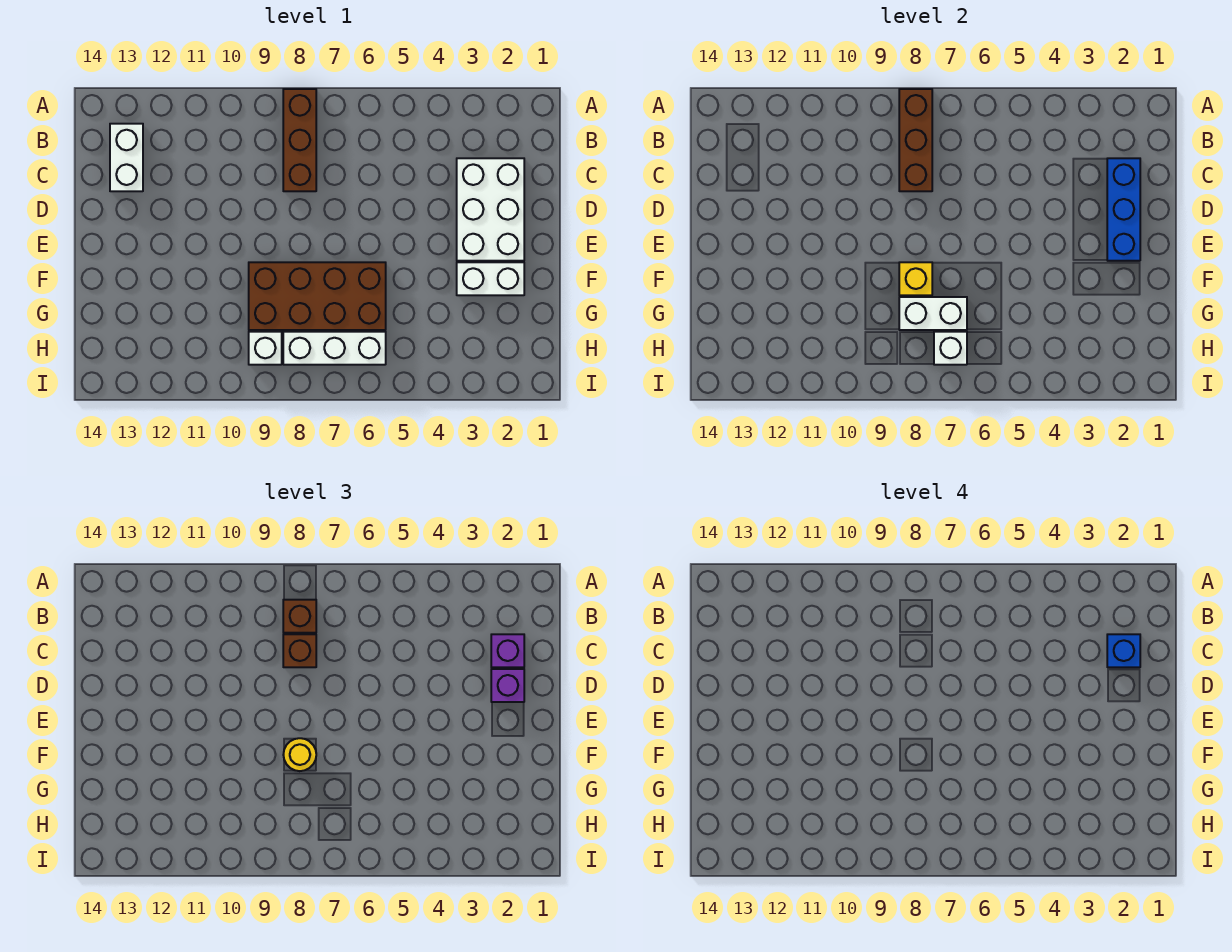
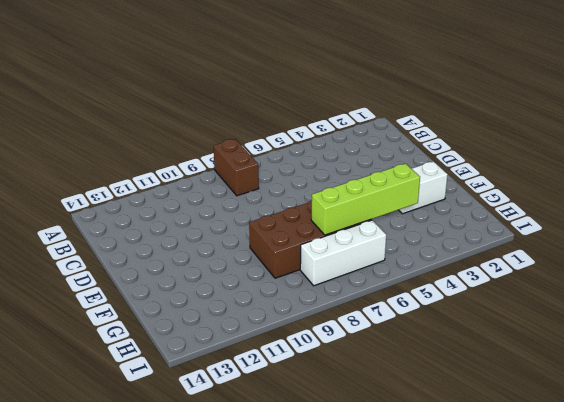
brown 1x2 brick [214,139,259,196] -> brown 1x3 brick [283,89,316,191]
lime 1x4 brick [311,164,420,235] -> white 1x2 brick [899,297,967,330]
none -> white 1x2 brick [110,124,143,191]
none -> white 2x3 brick [457,158,524,261]
none -> white 1x1 brick [249,332,282,365]

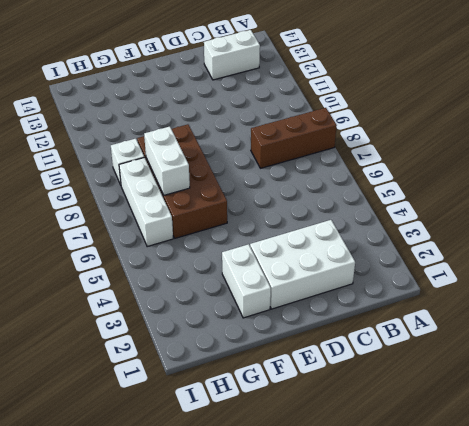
none -> brown 1x3 brick [899,89,932,191]
none -> blue 1x3 brick [1107,158,1140,261]
none -> yellow 1x1 brick [899,262,932,295]

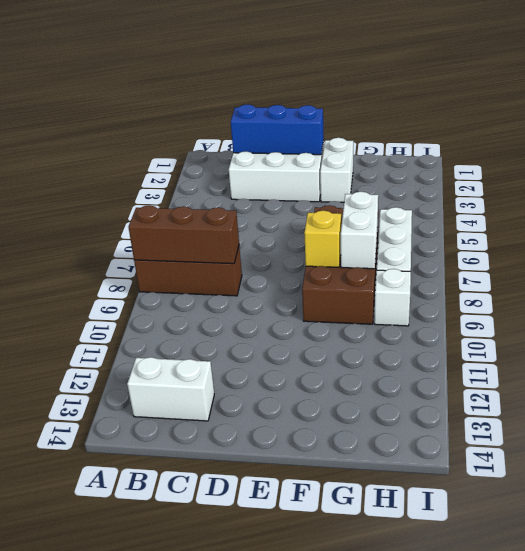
none -> white 1x1 brick [934,332,967,365]
none -> brown 1x1 brick [283,600,316,633]
none -> purple 1x1 brick [491,634,524,667]

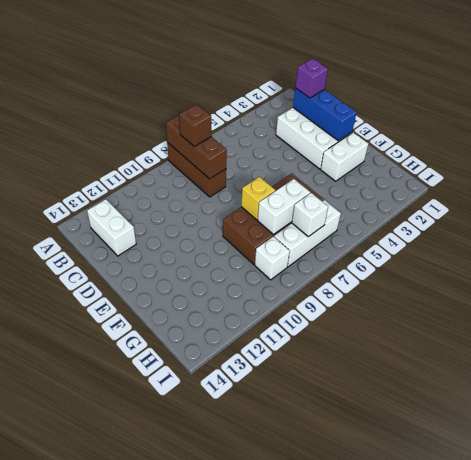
none -> brown 1x1 brick [283,634,316,667]
none -> purple 1x1 brick [491,669,524,702]
none -> yellow 1x1 round brick [283,738,316,771]

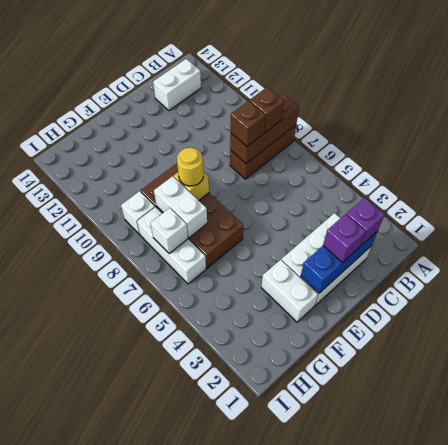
none -> blue 1x1 brick [1107,634,1140,667]

